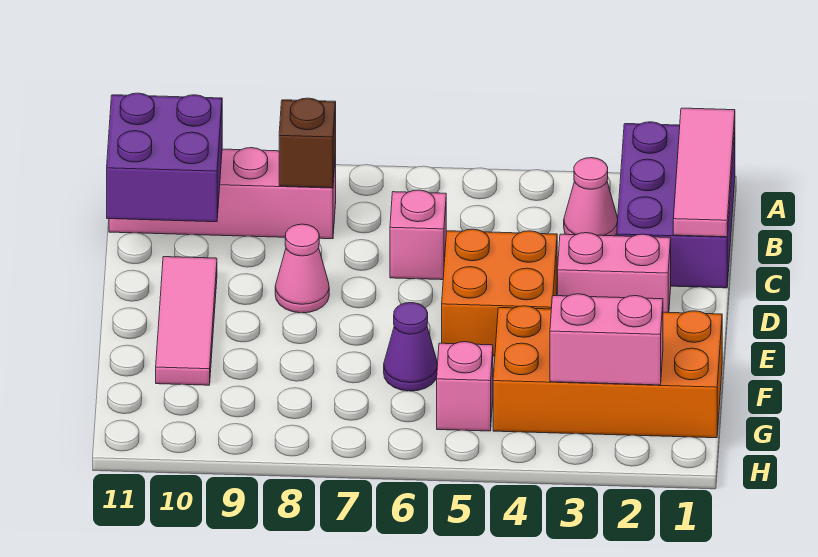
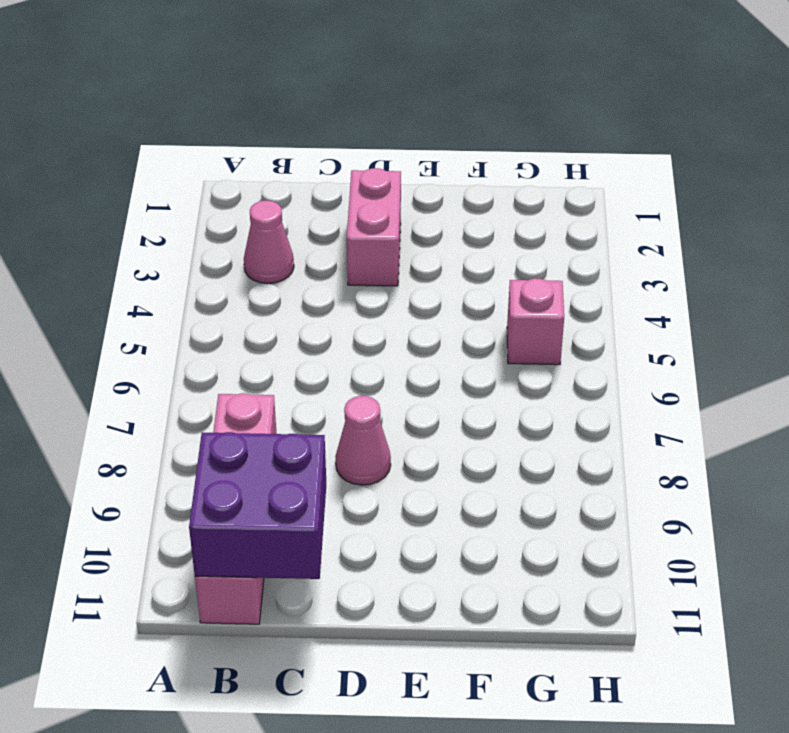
none -> purple 2x3 brick [617,122,735,288]
none -> pink 1x1 brick [390,190,446,280]
none -> orange 2x2 brick [442,229,557,356]

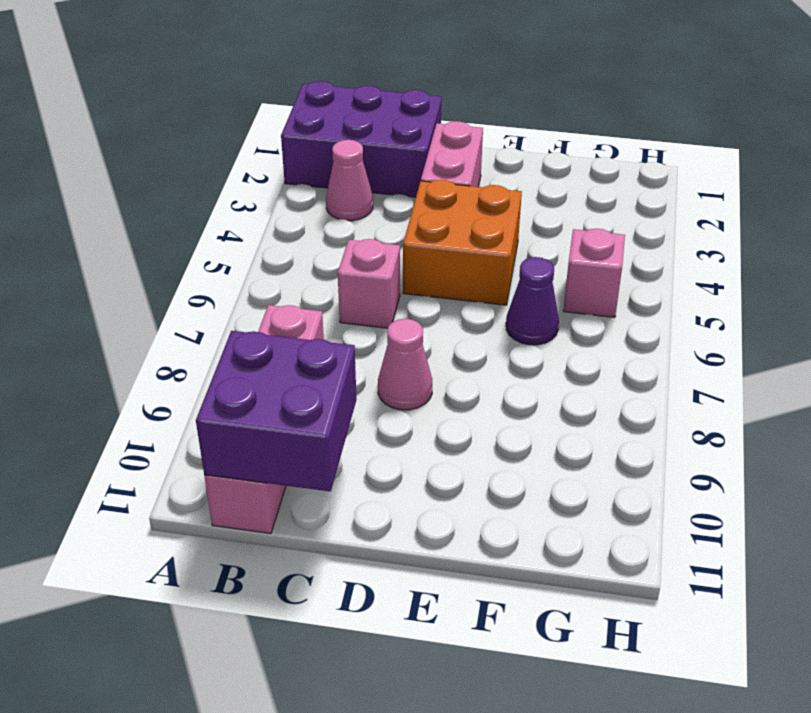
none -> pink 1x3 tile [156,257,217,385]
none -> orange 2x4 brick [493,306,722,438]
none -> pink 1x3 tile [673,108,735,237]

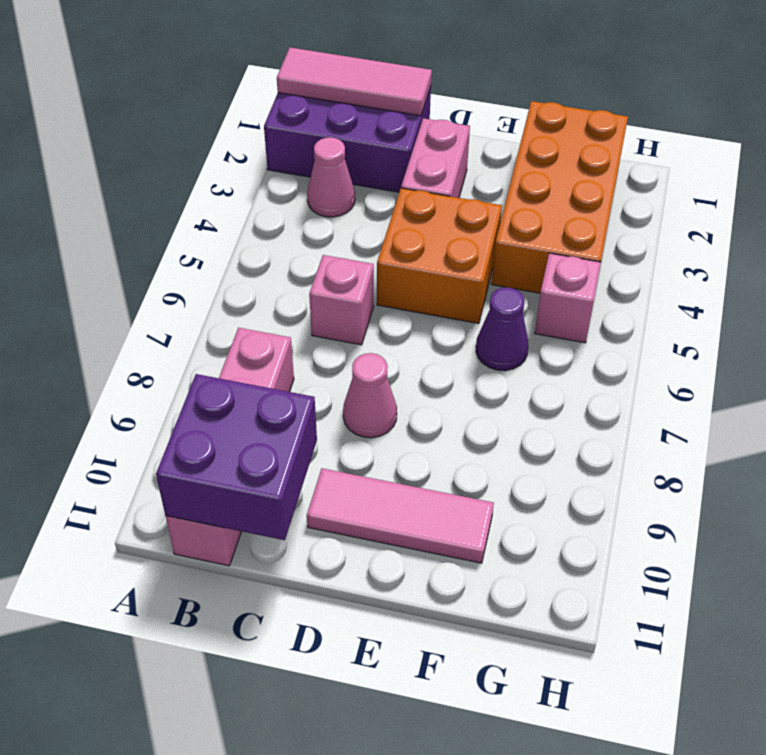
none -> brown 1x1 brick [279,98,336,188]
none -> pink 1x2 brick [550,294,663,385]

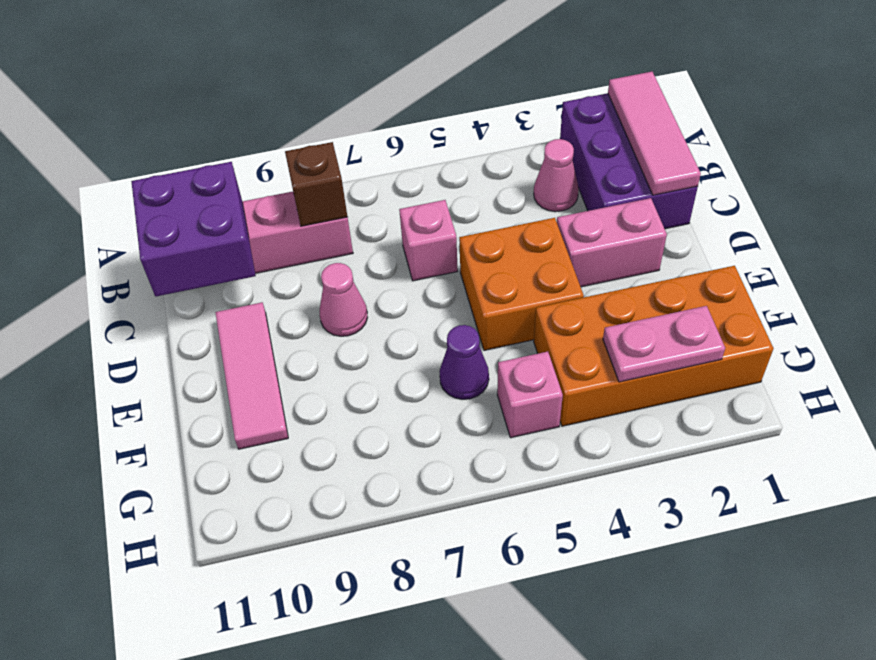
pink 1x2 plate [603,306,725,382] -> pink 1x2 brick [550,294,663,385]

